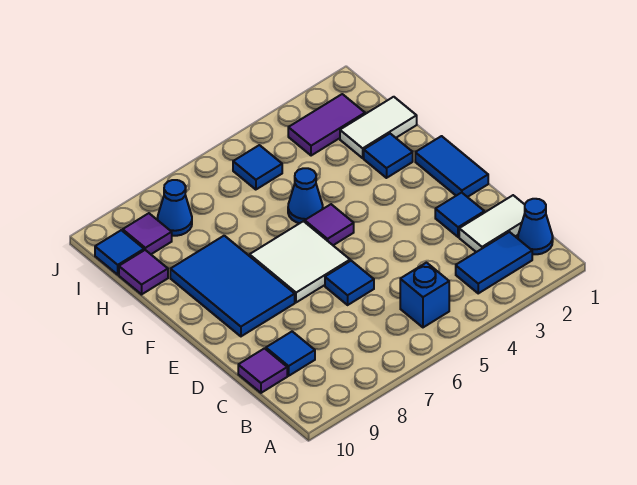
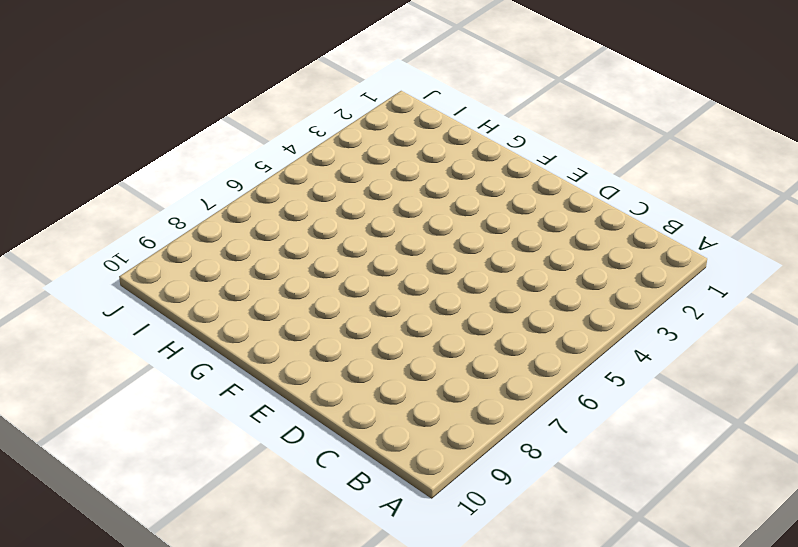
none -> blue 1x1 cone [518,199,553,254]
none -> blue 1x2 tile [456,232,532,293]
none -> blue 1x1 brick [400,263,449,327]

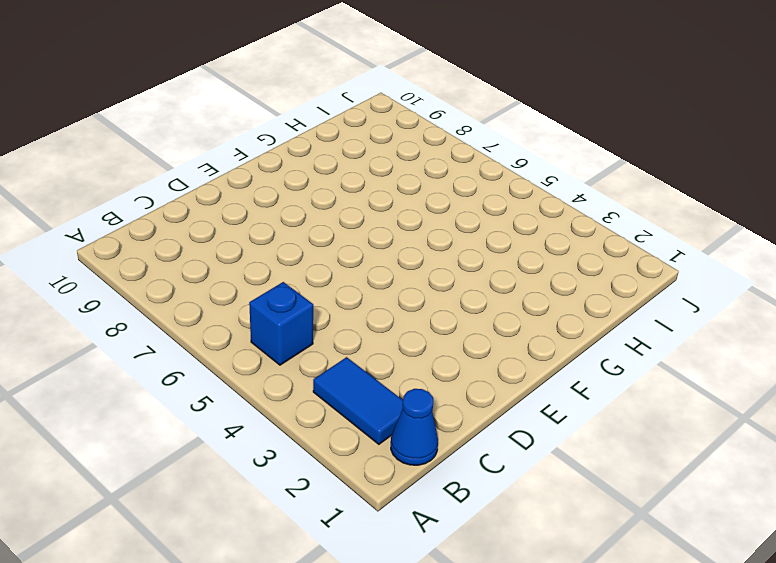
none -> white 1x2 tile [459,195,525,252]
none -> blue 1x1 tile [266,331,315,376]
none -> purple 1x1 tile [238,348,287,393]

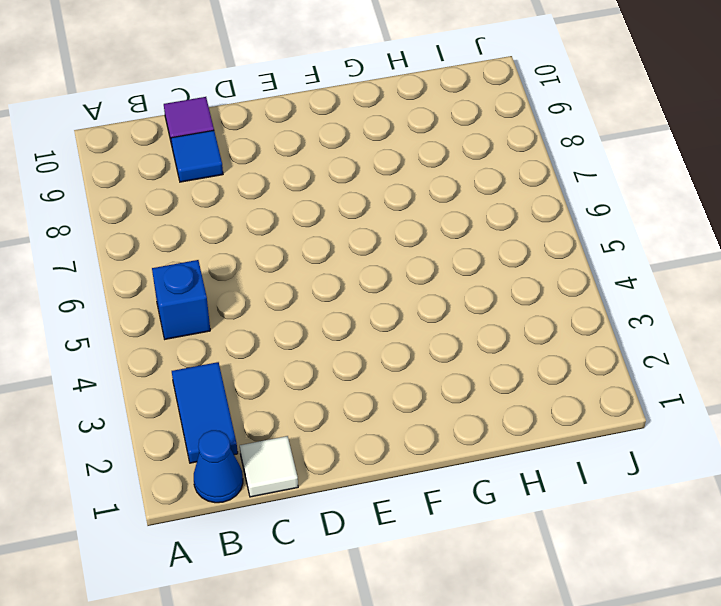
white 1x1 tile [240,436,298,497] -> white 1x2 tile [459,195,525,252]
none -> blue 1x1 tile [435,193,484,237]
none -> blue 1x1 tile [325,261,374,305]
none -> blue 1x2 tile [415,136,488,197]

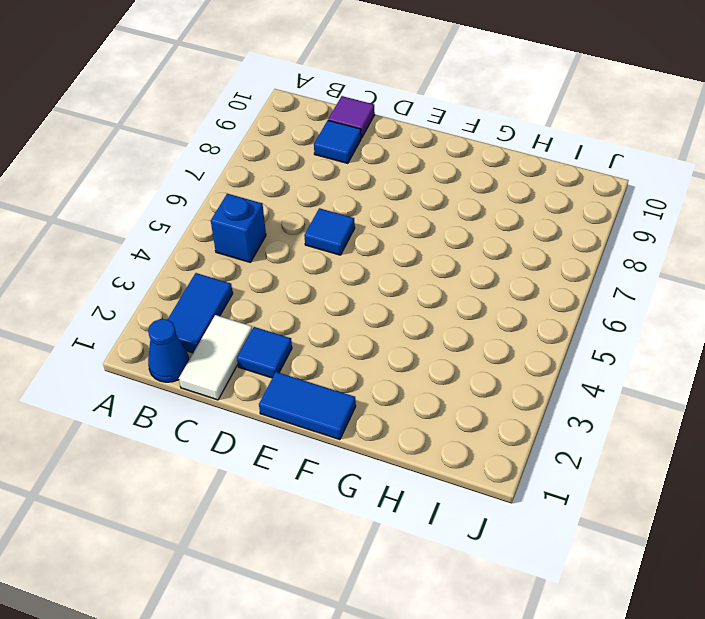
none -> white 2x2 tile [250,221,350,302]
none -> blue 2x3 tile [170,236,295,336]
none -> purple 1x1 tile [305,204,354,245]

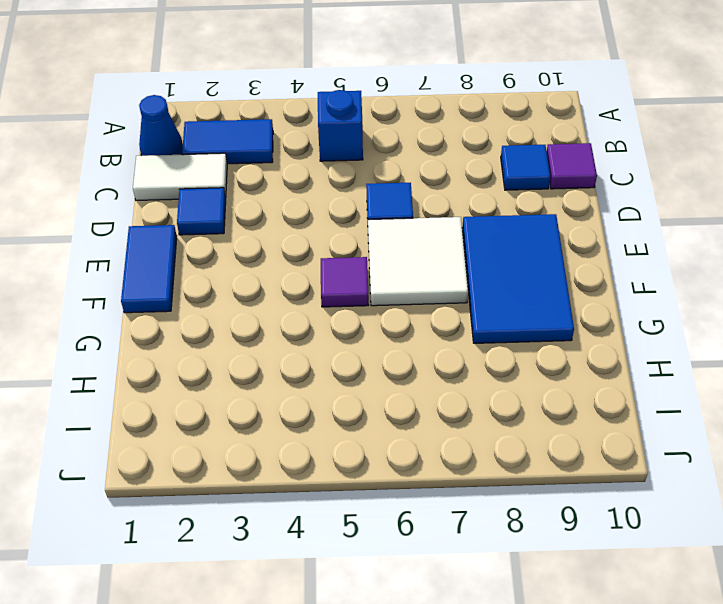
none -> blue 1x1 tile [364,134,413,178]
none -> blue 1x1 cone [288,168,323,223]
none -> white 1x2 tile [340,97,417,158]

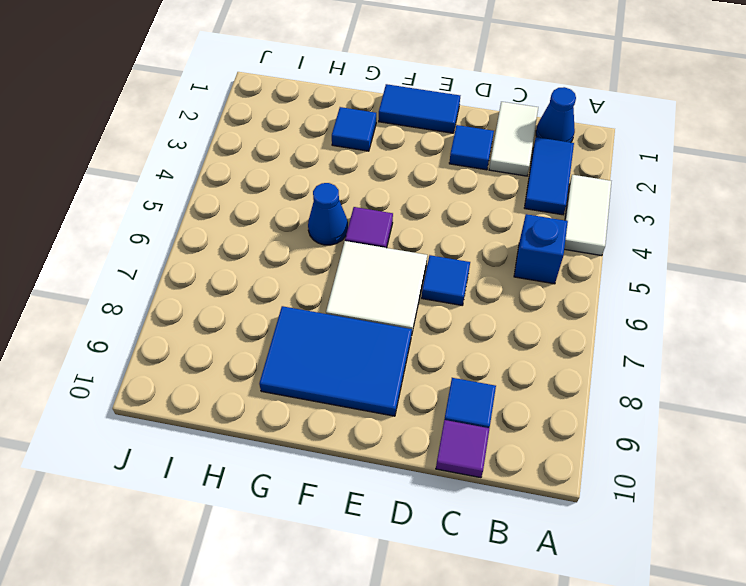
white 1x2 tile [564,175,611,256] -> white 1x2 tile moved to [340,97,417,158]
none -> purple 1x1 tile [119,250,168,294]
none -> purple 1x2 tile [288,94,365,156]
none -> blue 1x1 tile [233,145,282,190]

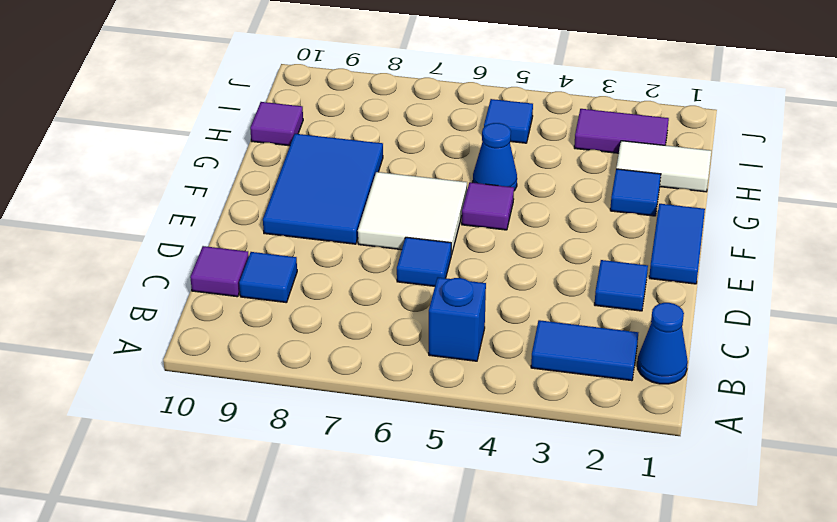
none -> white 1x2 tile [459,195,525,252]
none -> blue 1x1 cone [157,180,192,236]
none -> purple 1x1 tile [123,213,172,254]

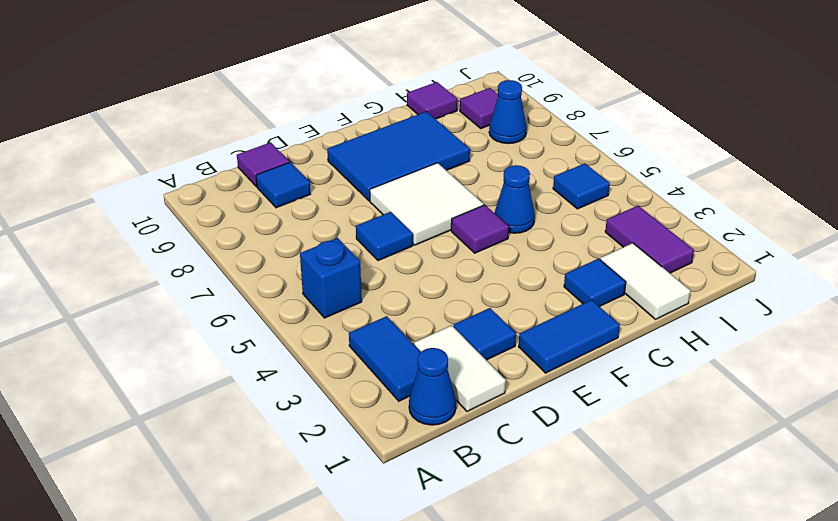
none -> blue 1x1 tile [95,230,144,275]

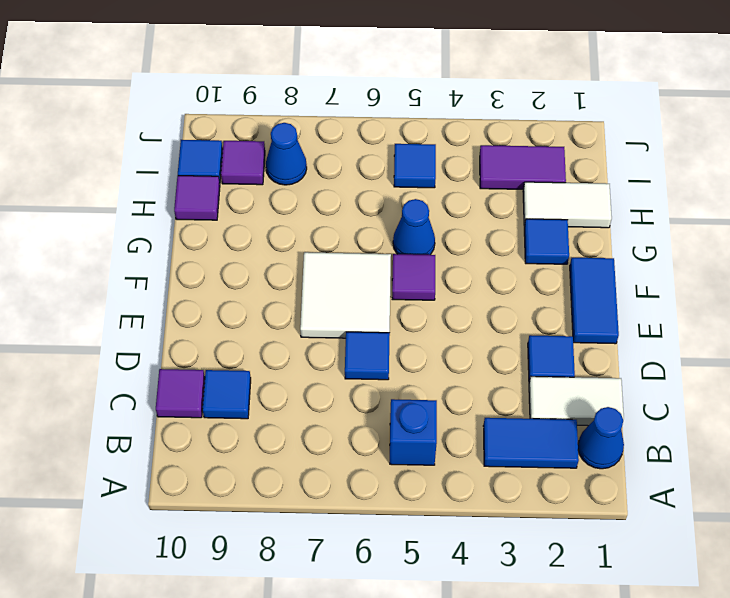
none -> blue 2x3 tile [170,236,295,336]

